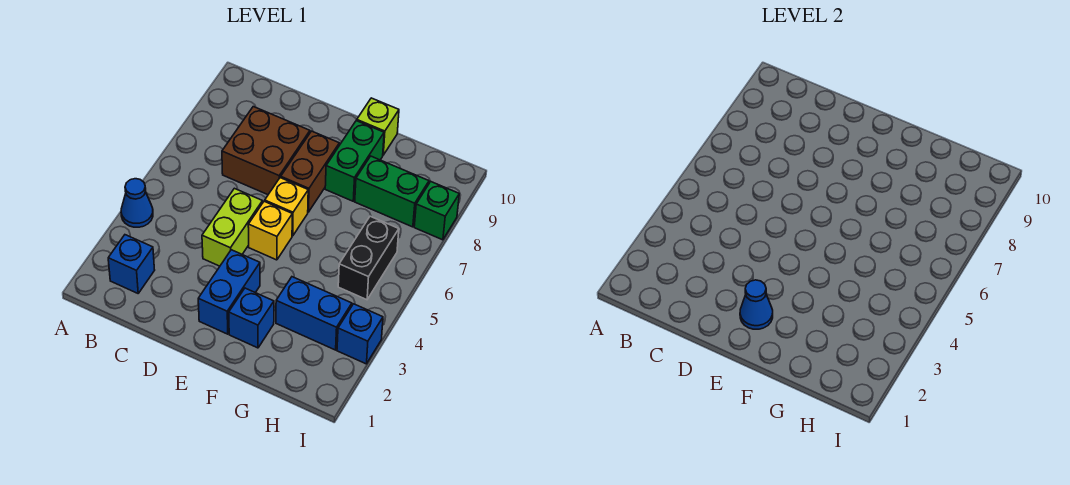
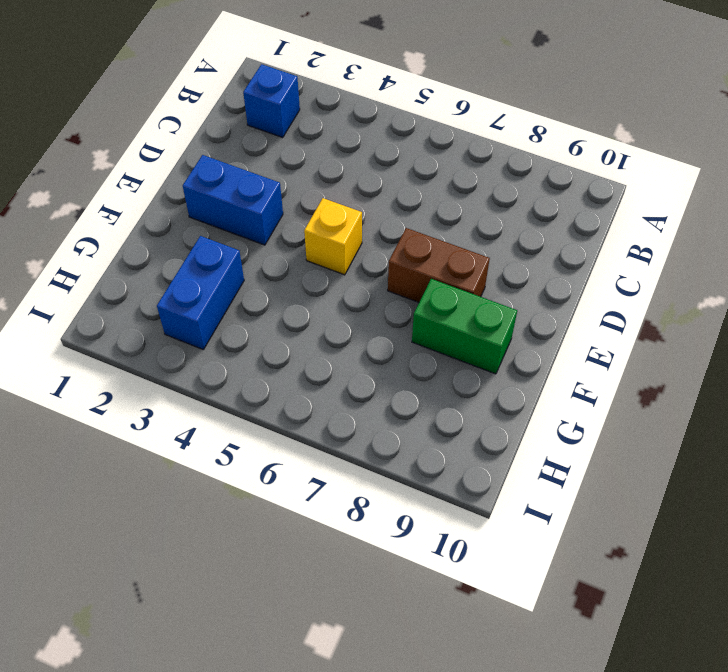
none -> blue 1x1 cone [121,179,153,227]
none -> brown 2x2 brick [222,107,310,195]
none -> lime 1x2 brick [202,188,263,266]

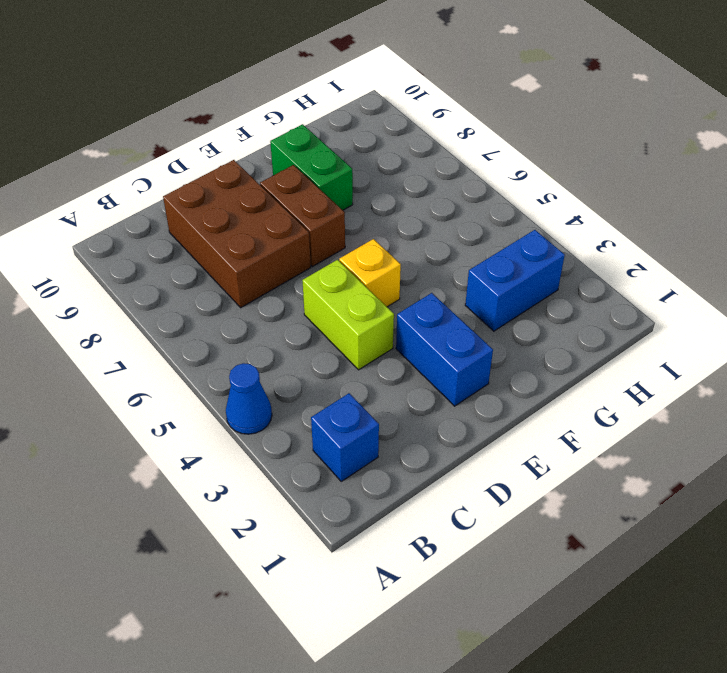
brown 2x3 brick [163,160,311,308] -> brown 2x2 brick [222,107,310,195]
none -> yellow 1x1 brick [265,178,308,236]
none -> blue 1x1 brick [229,288,274,348]
none -> lime 1x1 brick [357,98,399,155]

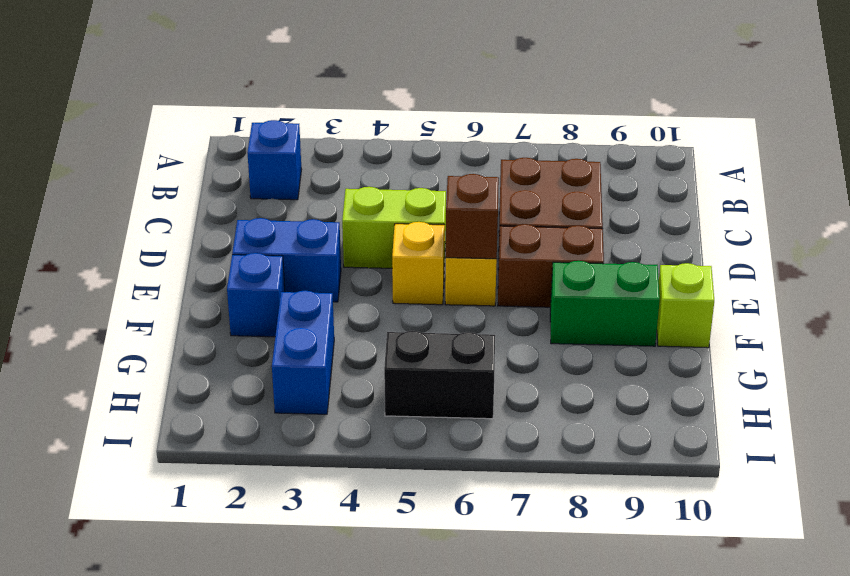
brown 1x1 brick [446,174,499,259] -> none
none -> blue 1x1 cone [121,179,153,227]
none -> green 1x2 brick [355,156,429,227]
none -> blue 1x1 brick [337,304,383,364]

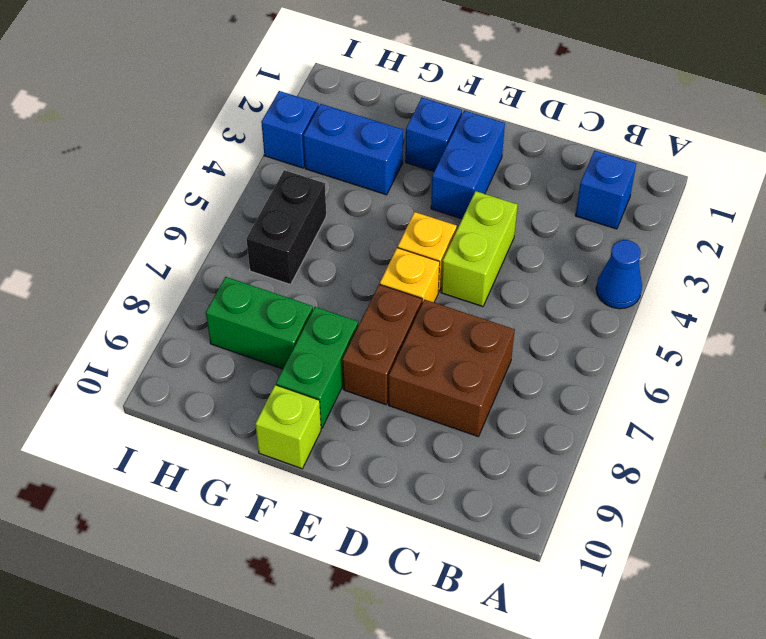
none -> green 1x1 brick [414,181,459,240]
none -> blue 1x1 cone [740,280,773,329]

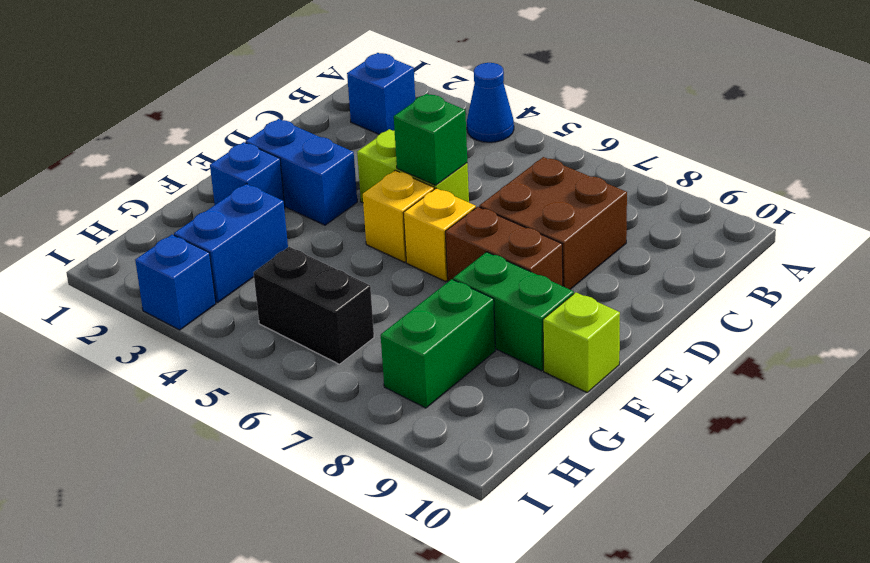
green 1x1 brick [394,94,467,185] -> green 1x1 brick moved to [414,181,459,240]
none -> blue 1x1 cone [740,280,773,329]

